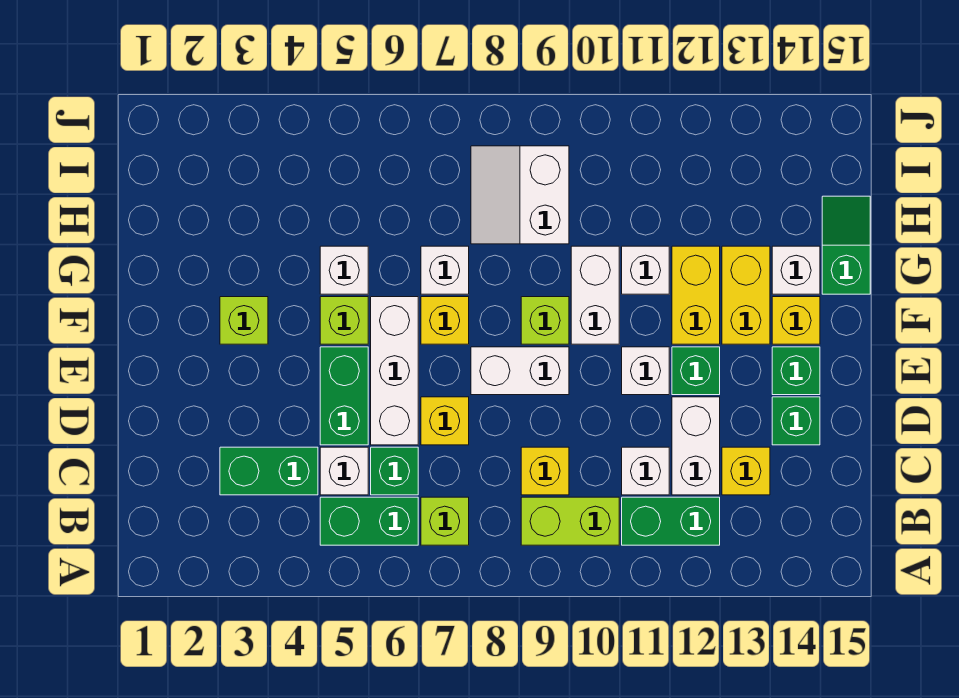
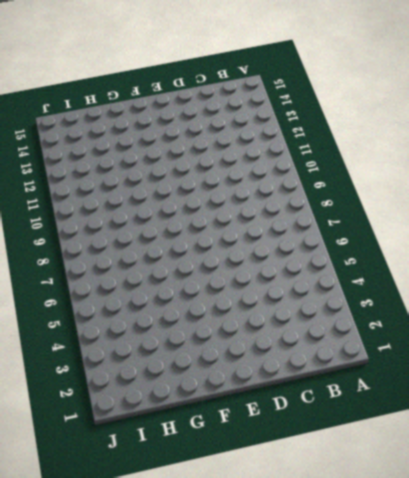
none -> green 1x2 brick [320,497,418,545]
none -> lime 1x1 brick [421,497,469,545]
none -> lime 1x2 brick [521,497,619,545]
none -> green 1x2 brick [622,497,720,545]

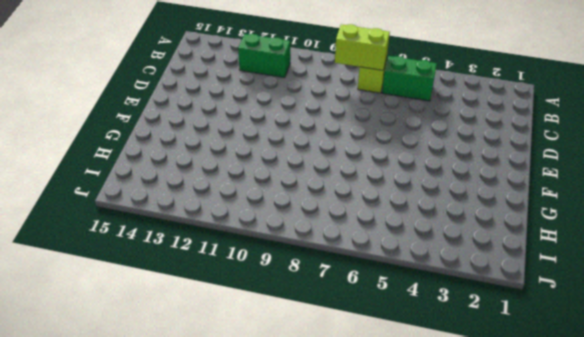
lime 1x2 brick [335,24,390,70] -> lime 1x2 brick moved to [521,497,619,545]
none -> green 1x2 brick [220,447,318,495]
none -> white 1x1 brick [320,447,368,495]
none -> green 1x1 brick [371,447,418,495]
none -> yellow 1x1 brick [521,447,569,495]

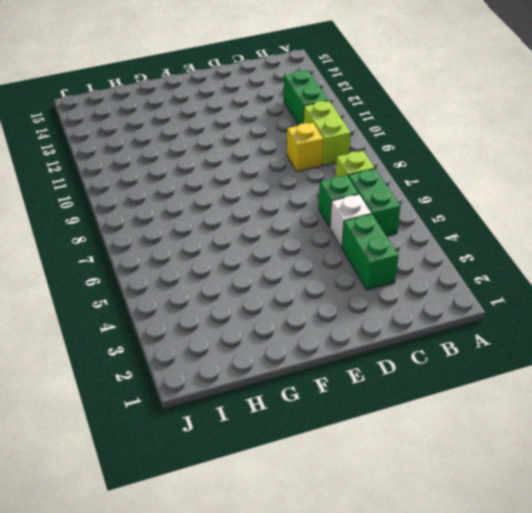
none -> white 1x1 brick [622,447,669,495]
none -> white 1x2 brick [672,397,720,495]
none -> yellow 1x1 brick [722,447,770,495]
none -> green 1x2 brick [320,347,368,445]

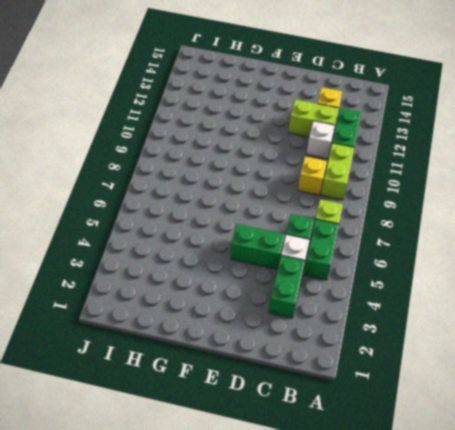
lime 1x2 brick [289,99,339,137] -> white 1x2 brick [672,397,720,495]
none -> white 1x3 brick [371,297,418,445]
none -> yellow 1x1 brick [421,397,469,445]
none -> green 1x1 brick [772,397,820,445]
none -> white 1x2 brick [471,347,569,395]

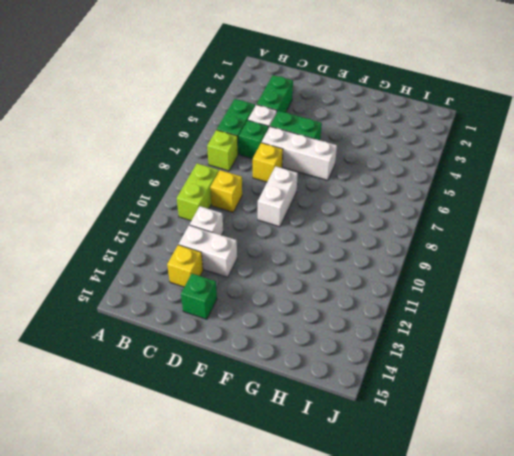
none -> green 1x2 brick [622,497,720,545]
none -> white 1x1 brick [622,347,669,395]
none -> green 1x1 brick [672,347,720,395]
none -> green 1x1 brick [772,347,820,395]

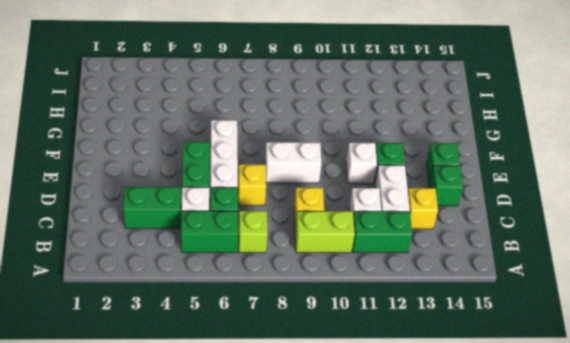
none -> lime 1x1 brick [220,297,268,344]
none -> lime 1x1 brick [320,297,368,344]
none -> yellow 1x1 brick [421,297,469,344]
none -> lime 1x1 brick [521,297,569,344]

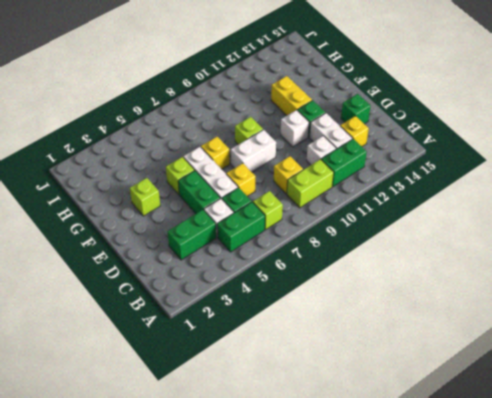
none -> green 1x1 brick [772,347,820,395]
none -> white 1x2 brick [571,246,619,344]
none -> yellow 1x2 brick [722,246,770,344]
none -> yellow 1x1 brick [772,297,820,344]

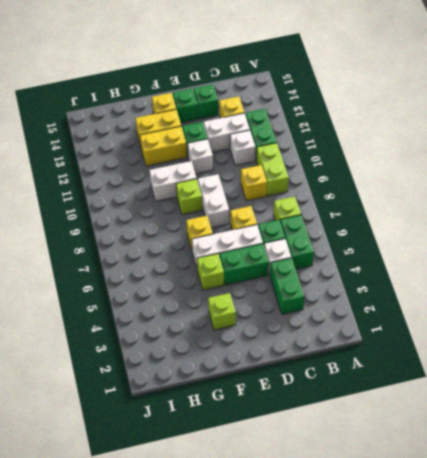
none -> white 1x1 brick [320,246,368,294]
none -> white 1x1 brick [421,246,469,294]
none -> white 1x1 brick [622,246,669,294]
none -> white 1x1 brick [772,246,820,294]

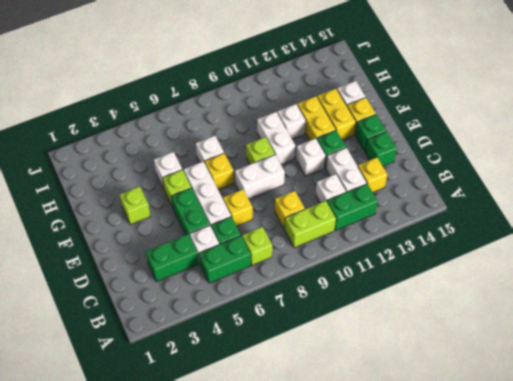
none -> green 1x2 slope [822,196,870,294]
none -> white 2x2 slope [471,146,569,244]

